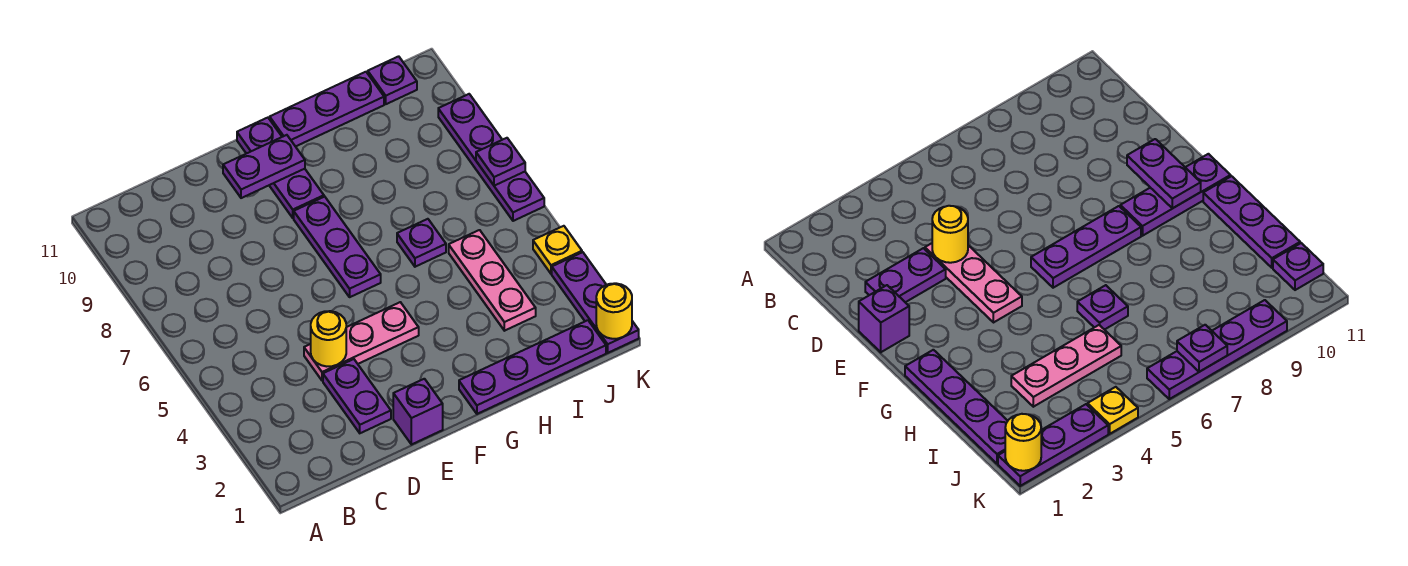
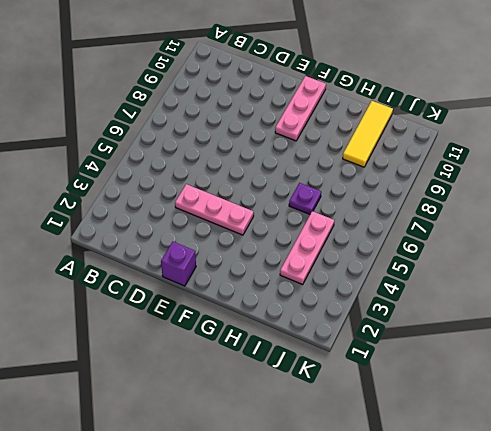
pink 1x3 plate [275,76,326,141] -> purple 1x3 plate [237,118,324,218]
yellow 1x3 tile [343,101,393,167] -> purple 1x3 plate [270,72,384,147]
none -> purple 1x2 plate [323,359,391,433]
none -> purple 1x3 plate [294,197,381,297]
none -> purple 1x4 plate [459,320,606,414]

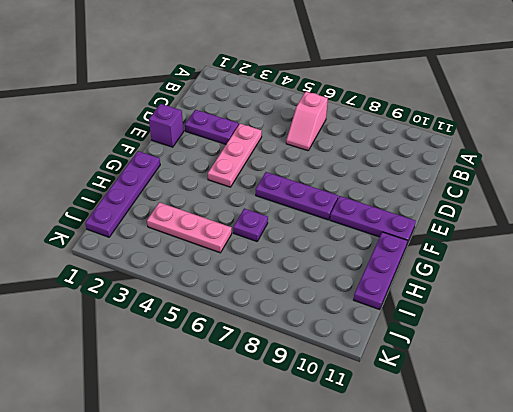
pink 1x2 slope [286,92,328,151] -> none
none -> purple 1x1 plate [368,56,417,104]
none -> purple 1x3 plate [552,252,639,353]
none -> yellow 1x1 plate [533,226,582,274]

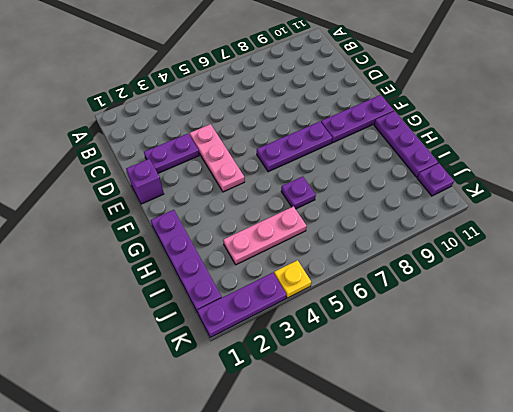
none -> purple 1x4 plate [438,94,544,221]
none -> yellow 1x1 round brick [311,311,346,366]
none -> purple 1x2 plate [223,135,305,198]

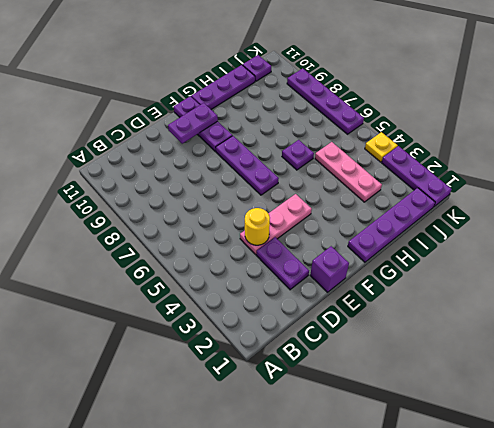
none -> yellow 1x1 round brick [596,283,632,339]
none -> purple 1x1 plate [476,138,525,186]

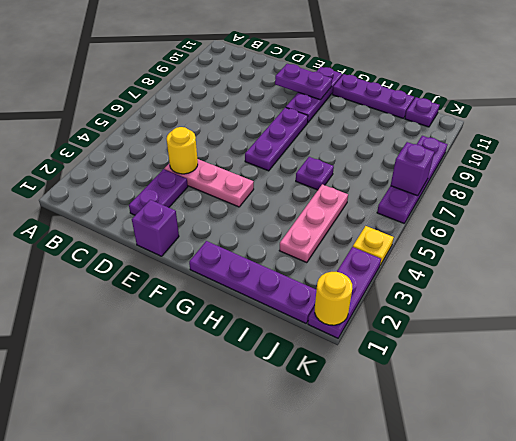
purple 1x1 brick [391,142,434,196] -> purple 1x1 plate [476,138,525,186]

